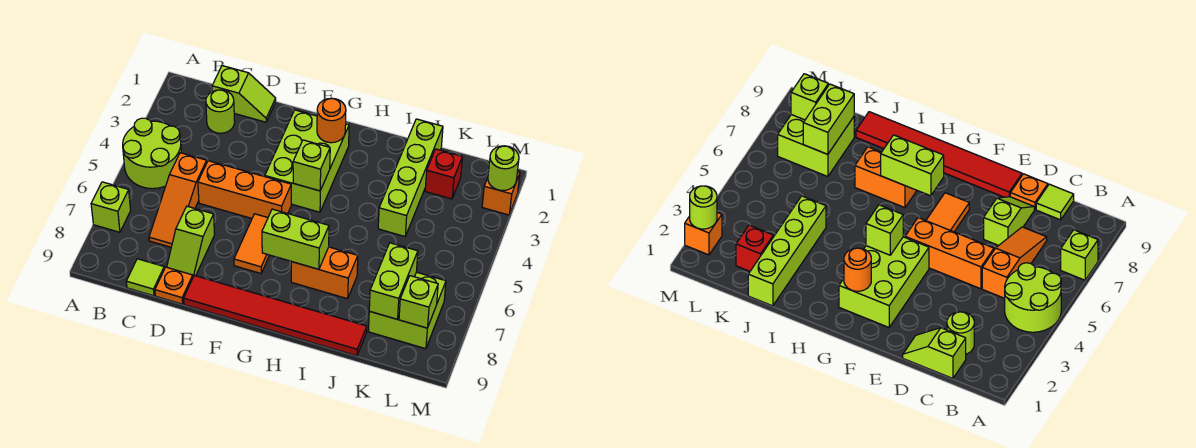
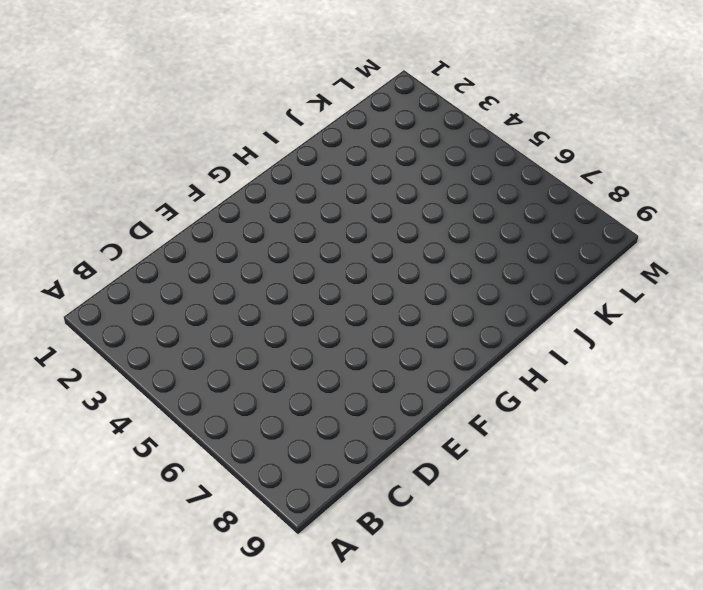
none -> lime 2x2 round brick [123,118,181,189]
none -> lime 1x1 brick [91,182,131,232]
none -> lime 1x2 slope [212,66,276,122]

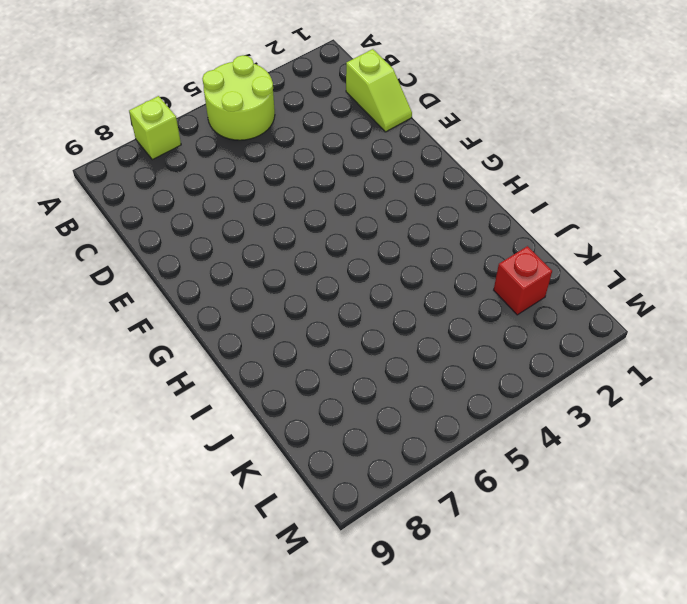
none -> lime 1x1 round brick [206,90,235,133]
none -> orange 1x3 slope [149,153,207,247]
none -> lime 1x1 tile [126,259,164,296]

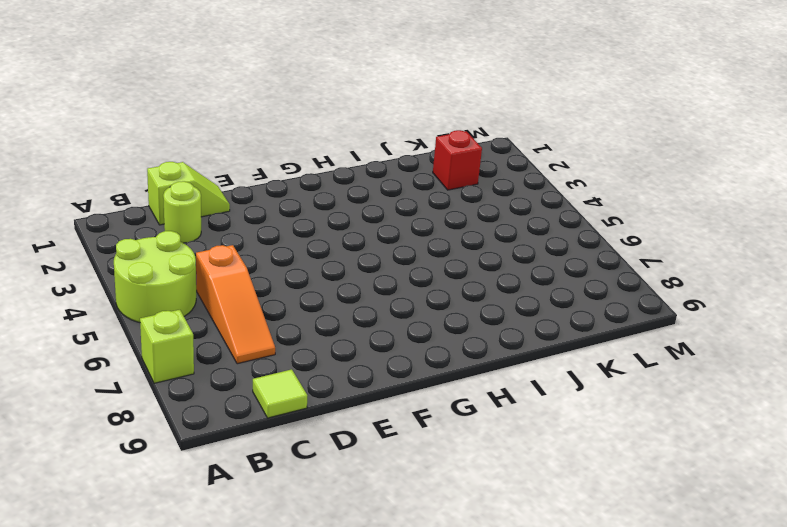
none -> orange 1x3 brick [198,161,291,218]
none -> lime 1x2 slope [167,206,215,276]
none -> orange 1x1 plate [155,267,193,304]

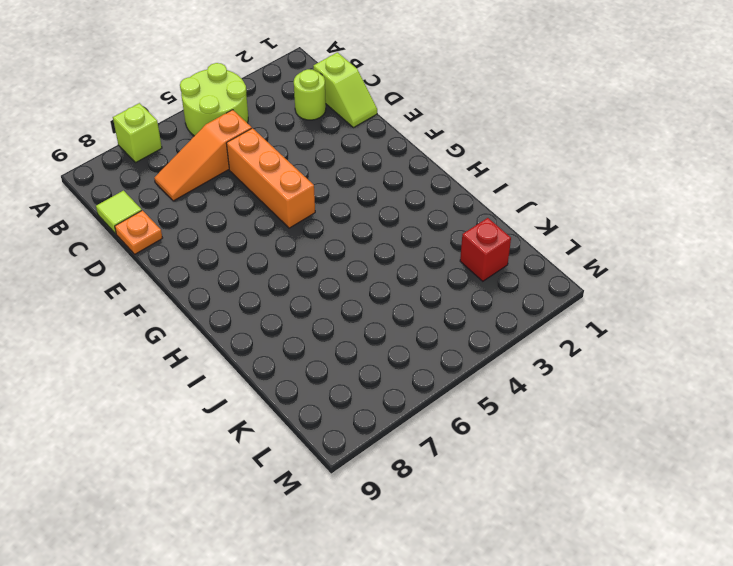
none -> lime 1x2 slope [167,206,215,276]
none -> red 1x6 tile [184,275,367,356]
none -> lime 2x3 brick [265,110,349,212]

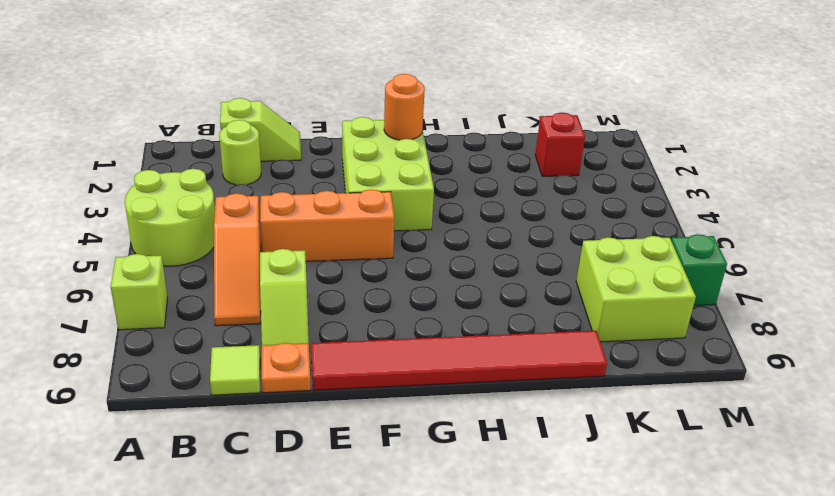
green 1x1 brick [671,234,727,306] -> none
none -> orange 1x2 tile [234,214,269,273]
none -> orange 1x2 brick [291,247,358,299]
none -> lime 1x4 brick [378,119,443,236]

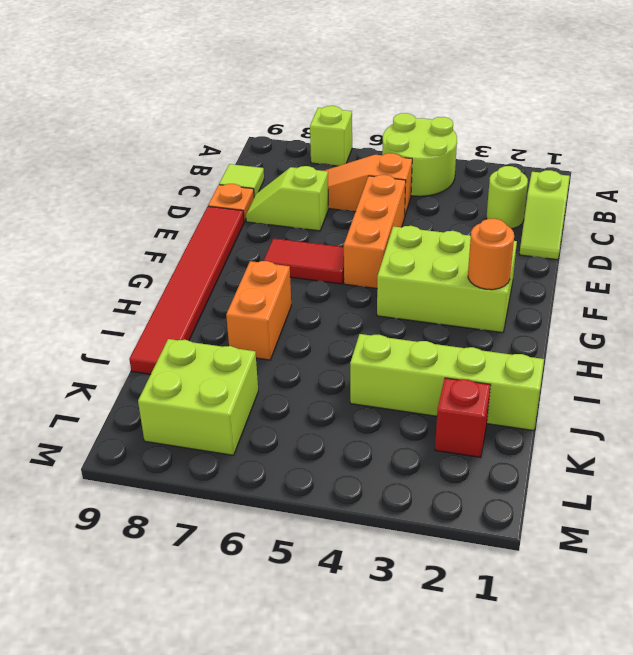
red 1x2 tile [264,238,344,284] -> orange 1x2 tile [234,214,269,273]
none -> orange 1x1 brick [482,172,520,215]
none -> lime 1x1 brick [293,140,330,191]
none -> lime 1x2 brick [262,209,329,269]

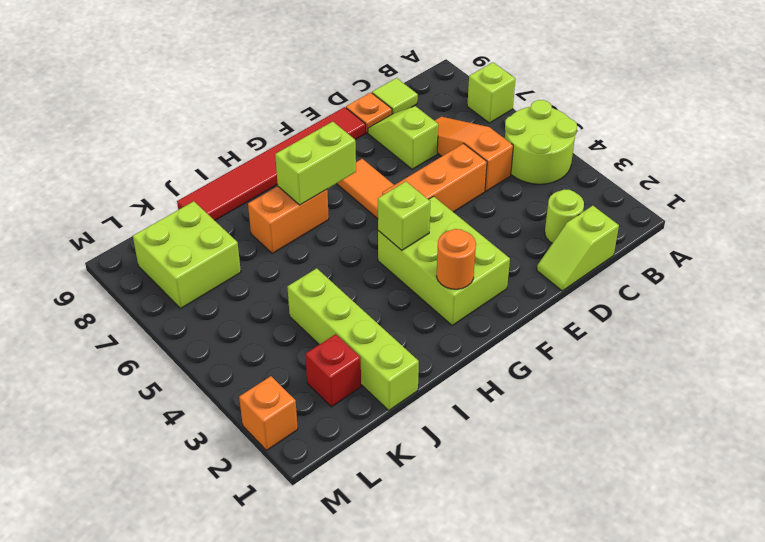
none -> lime 1x2 brick [369,243,418,319]
none -> lime 1x1 brick [399,276,438,328]
none -> lime 1x1 round brick [488,146,519,191]

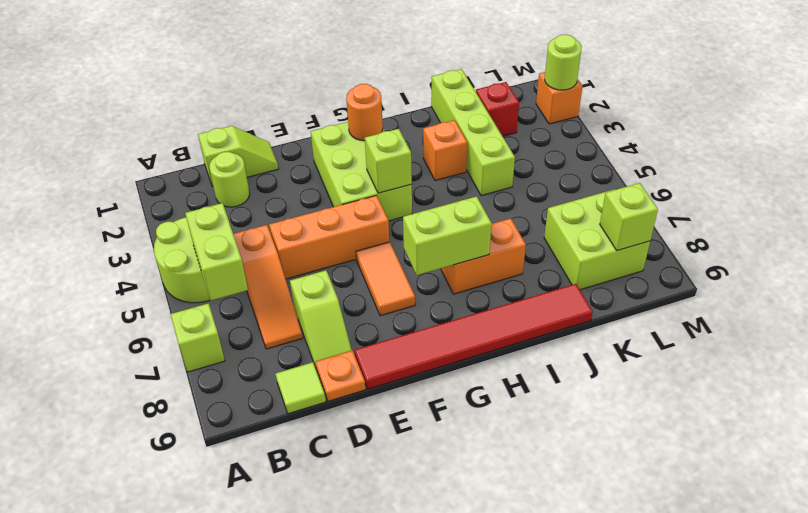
lime 1x2 brick [185,203,248,301] -> lime 1x2 brick moved to [369,243,418,319]
orange 1x1 brick [423,120,467,181] -> none

